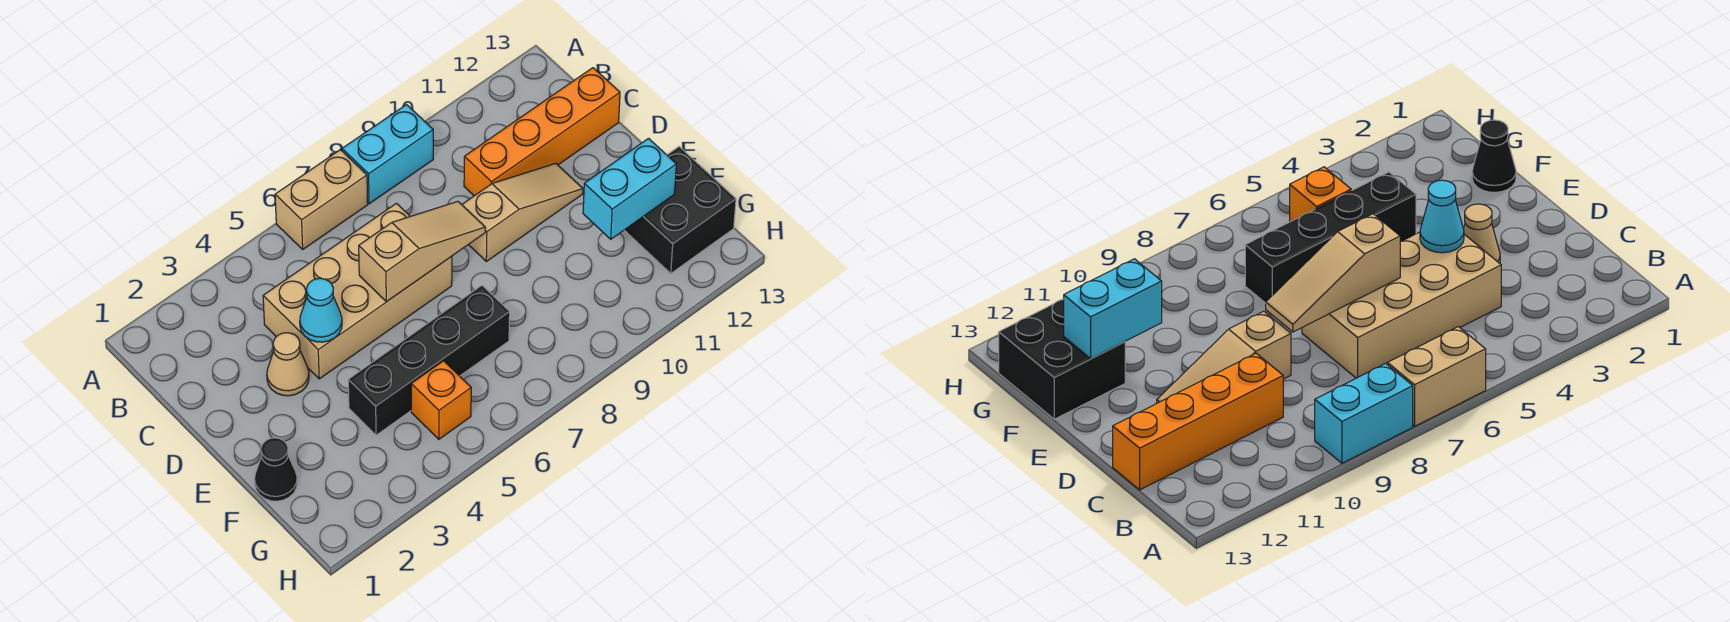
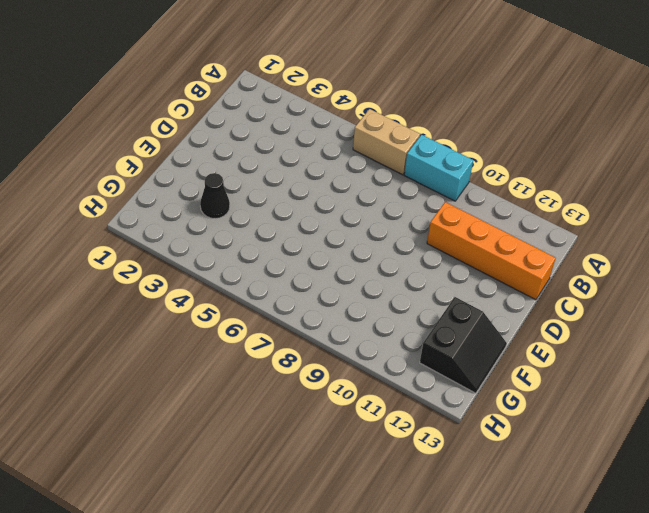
black 1x1 cone [200,173,230,219] -> black 1x1 cone moved to [255,438,297,501]
black 2x2 slope [420,297,507,393] -> black 2x2 brick [624,147,736,273]
none -> tan 2x4 brick [263,203,452,379]
none -> tan 1x1 cone [267,333,309,396]
none -> tan 1x3 slope [462,163,583,261]

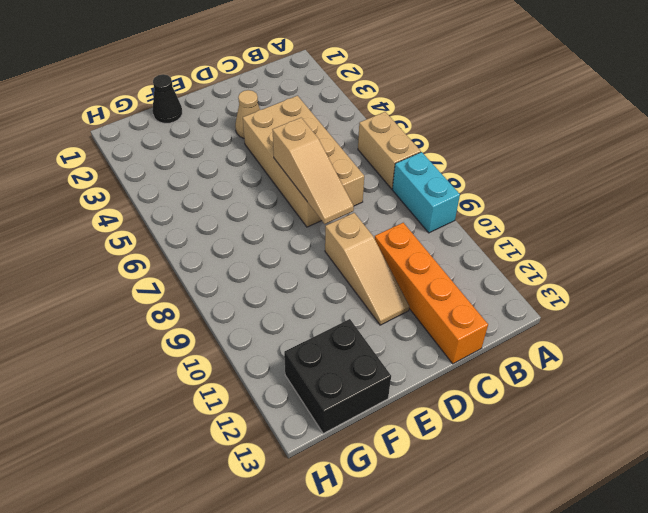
none -> black 1x4 brick [348,286,510,435]
none -> orange 1x1 brick [411,361,471,439]
none -> cyan 1x1 cone [300,278,342,342]

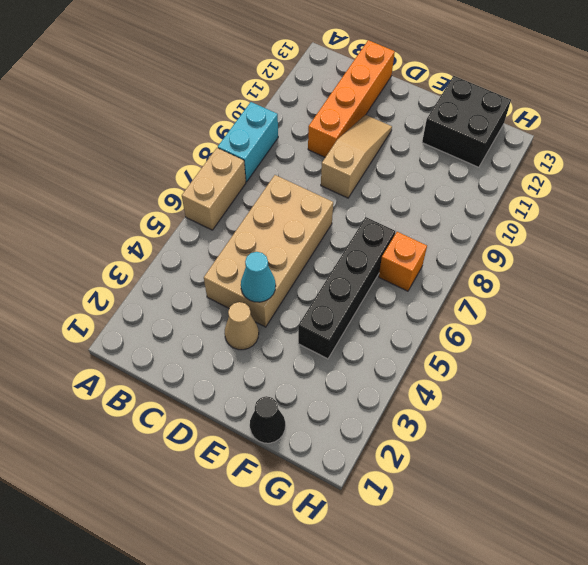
orange 1x1 brick [379,232,427,291] -> orange 1x1 brick moved to [411,361,471,439]
none -> tan 1x3 slope [359,201,485,302]
none -> cyan 1x2 brick [583,138,676,239]

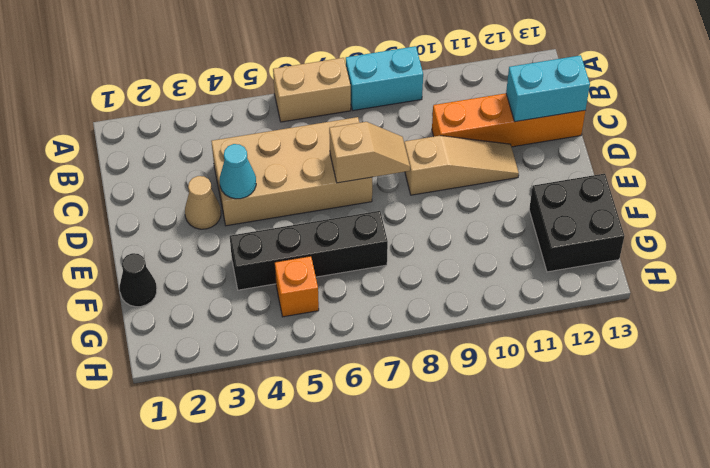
cyan 1x2 brick [506,55,590,122] -> cyan 1x2 brick moved to [583,138,676,239]
tan 1x2 slope [329,122,410,183] -> tan 1x3 slope [359,201,485,302]

